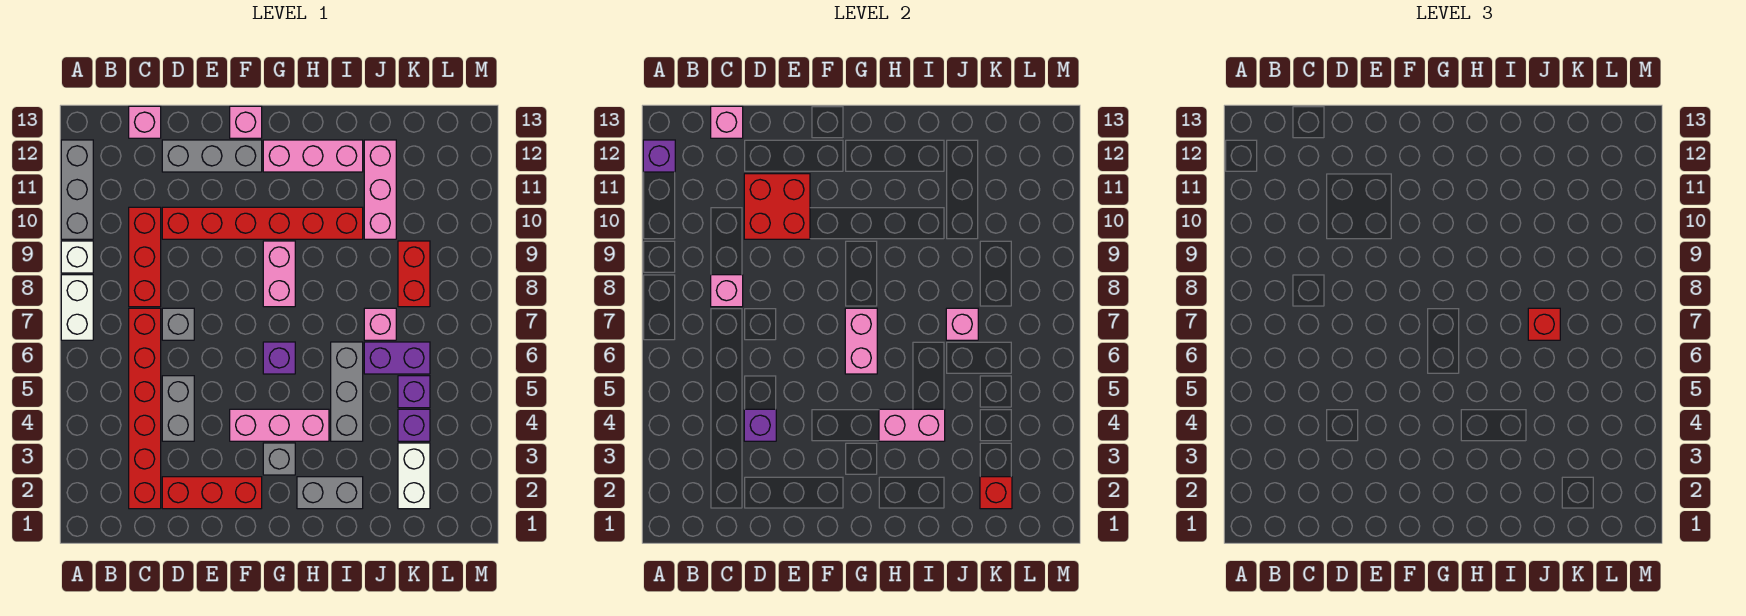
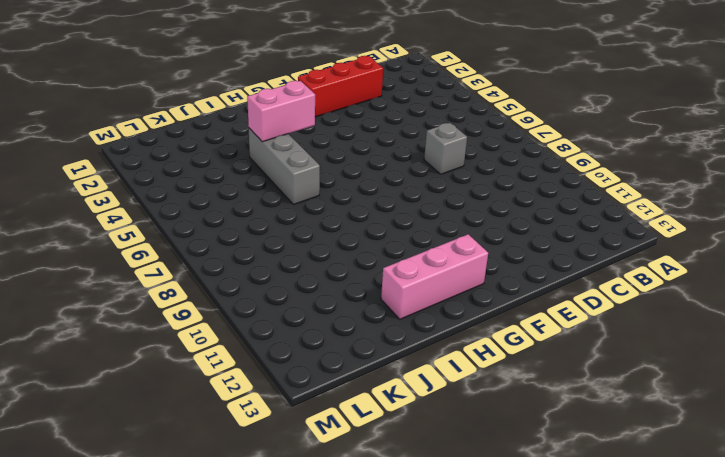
none -> white 1x2 brick [61,275,93,340]
none -> white 1x1 brick [61,241,93,273]
none -> grey 1x3 brick [61,140,93,239]
none -> red 1x6 brick [129,308,161,509]

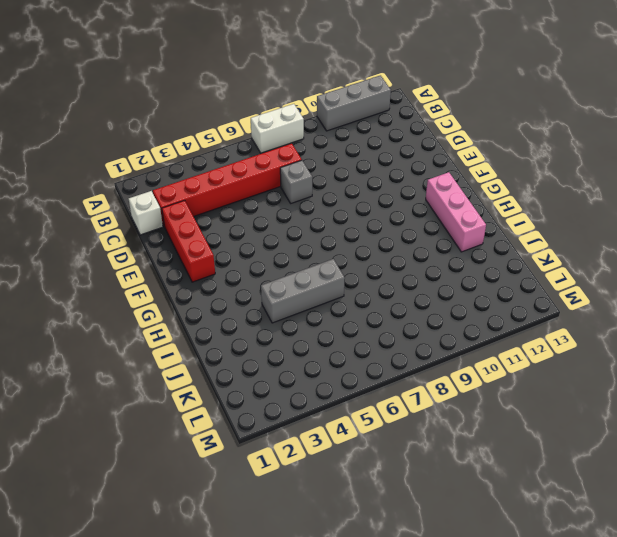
white 1x1 brick [129,191,163,235] -> white 1x1 brick moved to [61,241,93,273]
none -> red 1x3 brick [129,207,161,307]
none -> pink 1x1 brick [129,106,161,138]
none -> grey 1x2 brick [162,376,194,441]
none -> red 1x6 brick [162,207,363,239]

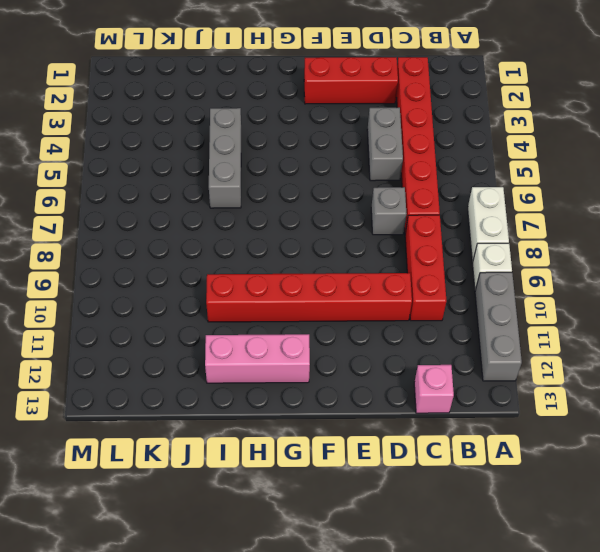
none -> grey 1x3 brick [162,140,262,172]
none -> pink 1x3 brick [230,409,329,441]
none -> pink 1x1 brick [230,106,262,138]
none -> grey 1x1 brick [263,443,295,475]

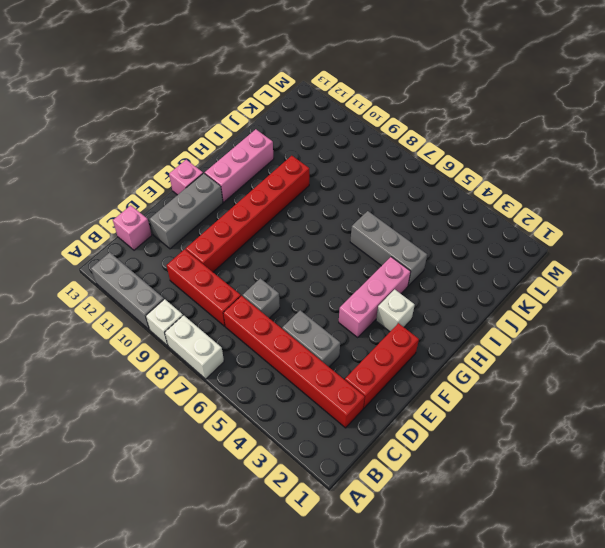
white 1x1 brick [376,289,415,332] -> grey 1x1 brick [263,443,295,475]
none -> purple 1x1 brick [263,342,295,374]
none -> pink 1x2 brick [263,241,295,307]
none -> grey 1x2 brick [297,477,363,509]
none -> purple 1x2 brick [364,342,430,374]

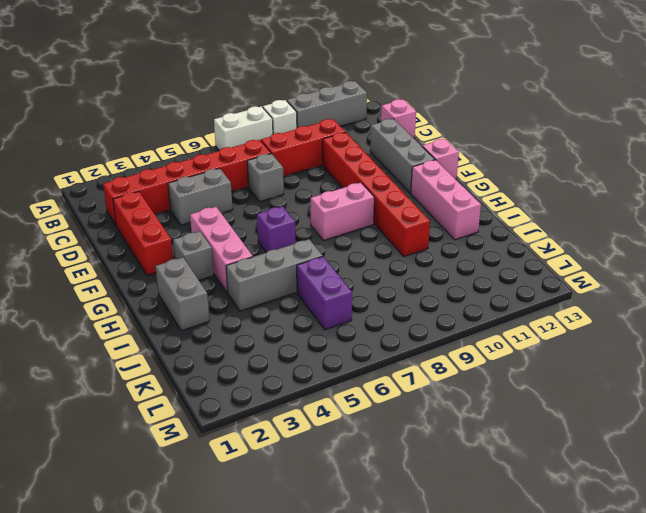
none -> pink 1x1 brick [364,308,396,340]
none -> pink 1x3 brick [364,140,396,239]
none -> white 1x2 brick [398,443,430,509]
none -> purple 1x1 brick [398,409,430,441]

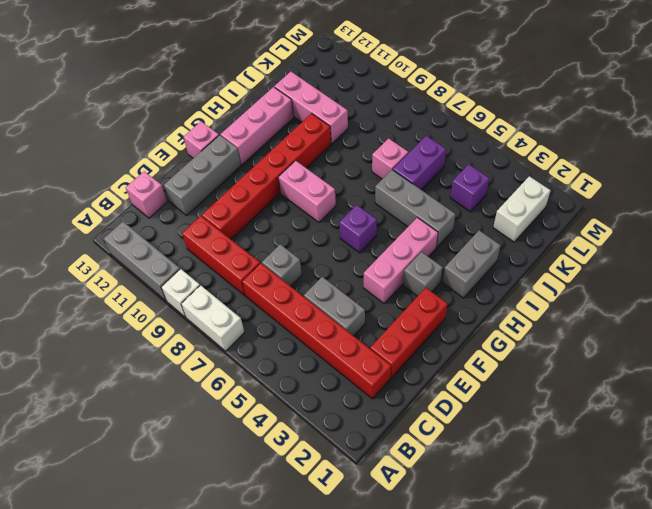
white 1x2 brick [493,176,551,242] -> white 1x2 brick turned to [398,443,430,509]
none -> purple 1x1 brick [398,376,430,408]
none -> red 1x2 brick [398,241,430,307]
none -> purple 1x1 brick [643,140,675,172]
none -> pink 1x1 brick [711,275,743,307]

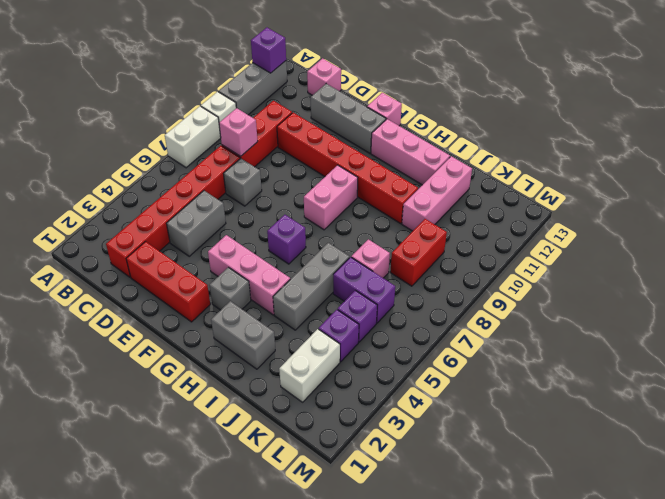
none -> pink 1x1 brick [711,106,743,138]
none -> purple 1x1 brick [744,409,776,441]
none -> red 2x2 brick [744,174,810,239]
none -> pink 1x2 brick [845,308,877,374]

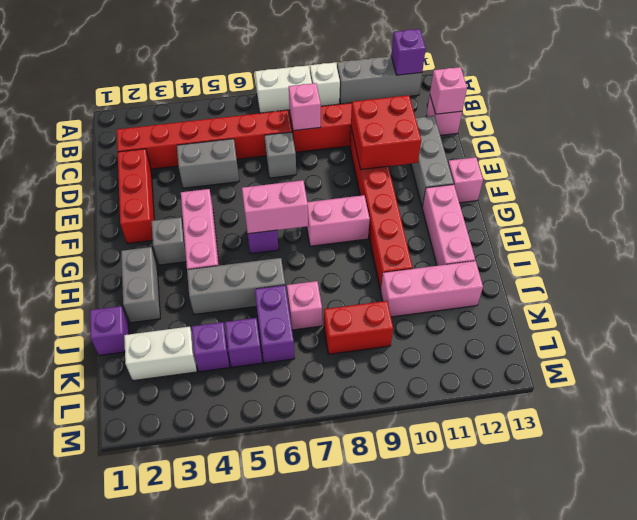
purple 1x1 brick [90,306,129,355] -> purple 1x1 brick moved to [744,409,776,441]
none -> pink 1x2 brick [879,409,945,441]
none -> pink 1x1 brick [946,308,978,340]
none -> red 1x1 brick [980,477,1012,509]
none -> red 1x1 brick [1528,308,1560,340]

